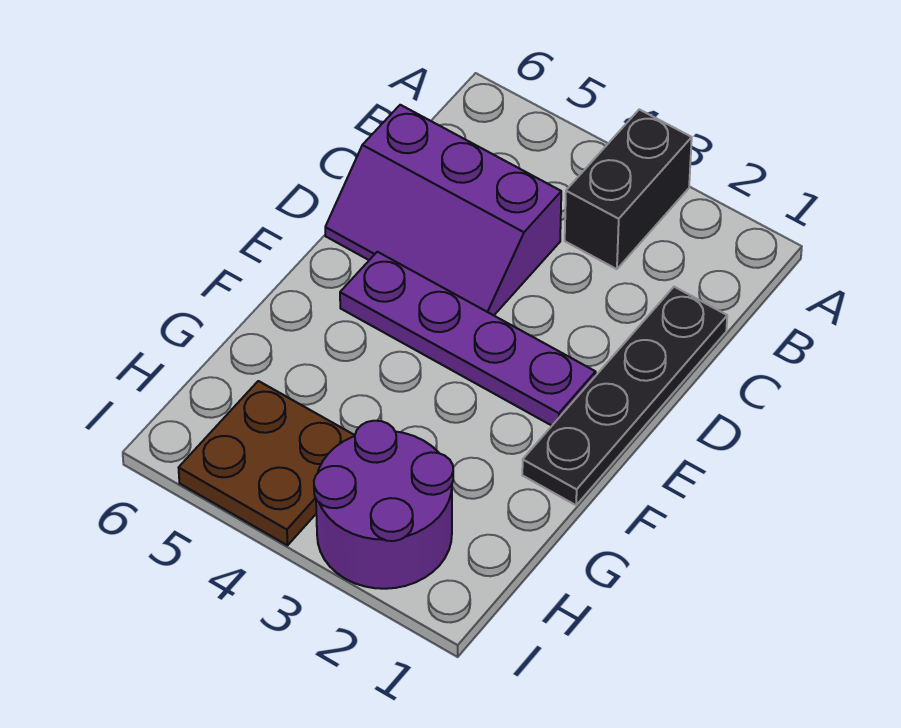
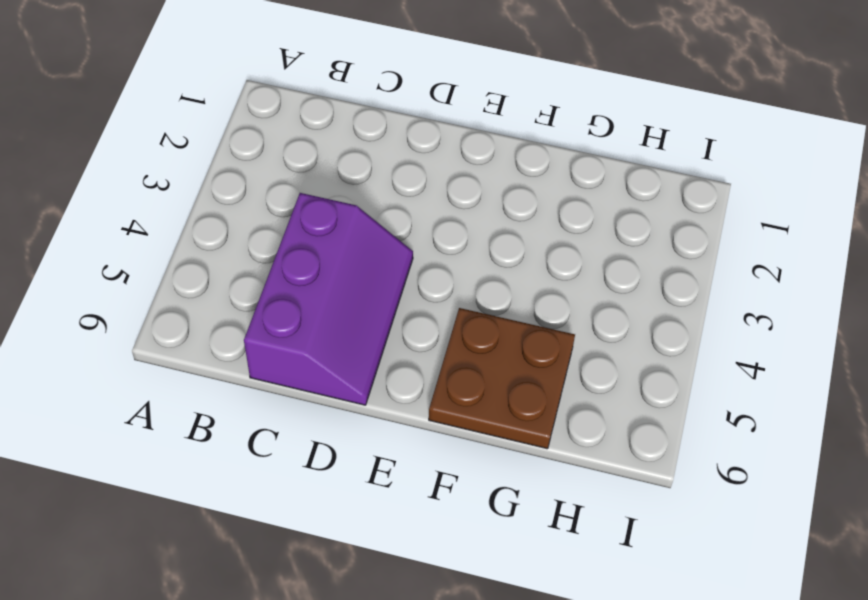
brown 2x2 plate [429,308,575,449] -> brown 2x2 plate moved to [179,381,355,545]
none -> black 1x2 brick [565,109,692,269]
none -> black 1x4 plate [522,287,727,505]

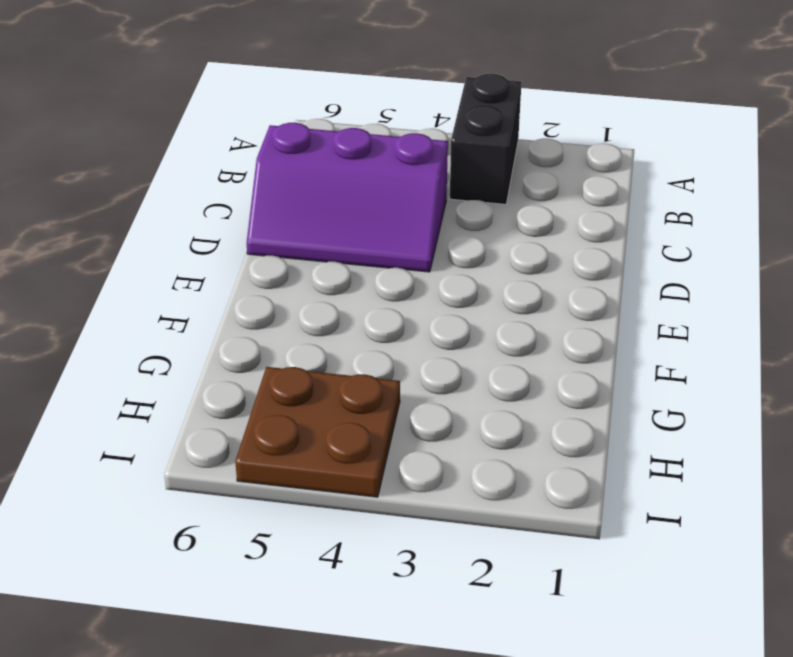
none -> black 1x4 plate [522,287,727,505]
none -> purple 1x4 plate [340,252,596,426]

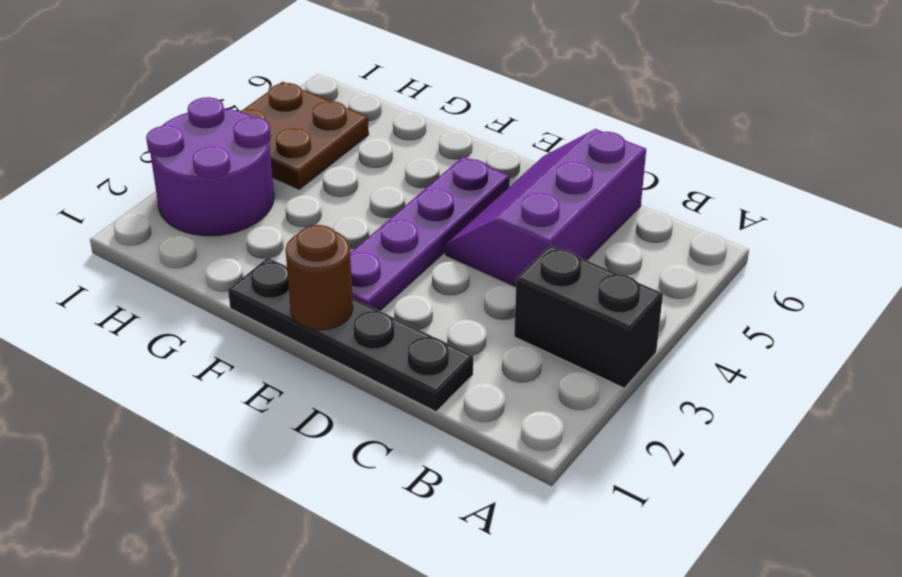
brown 1x1 round brick [285,225,353,330] -> none

